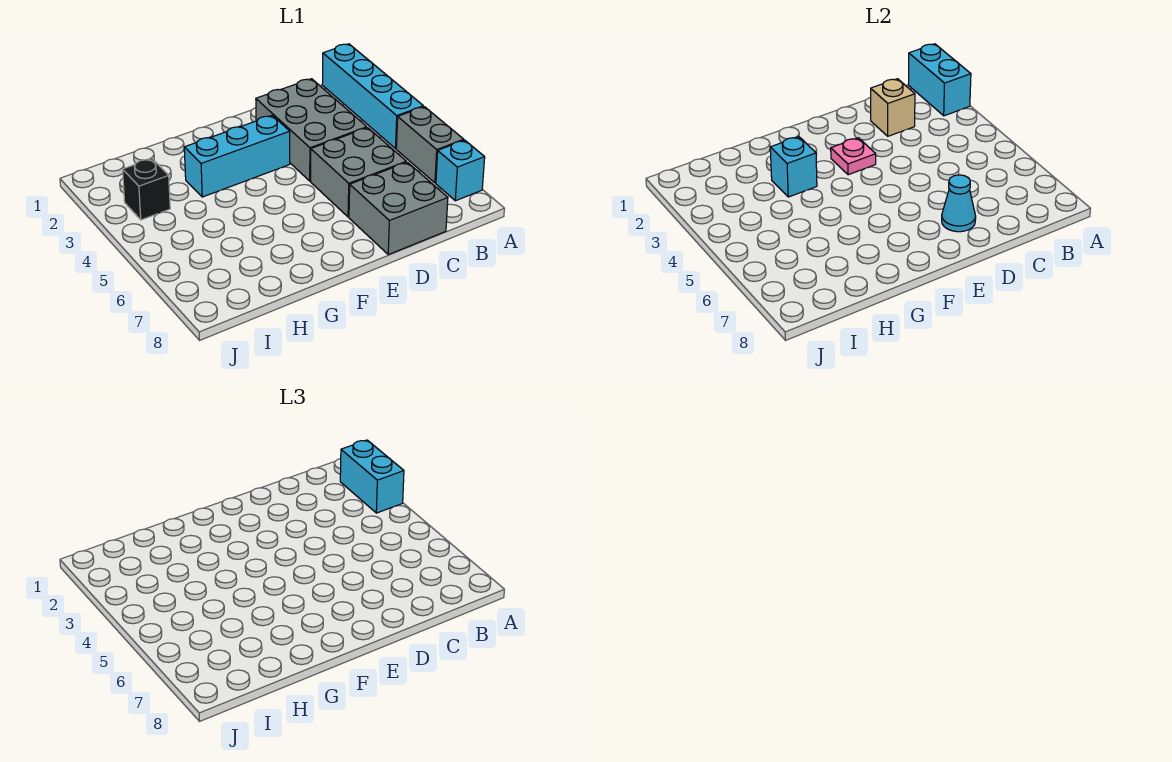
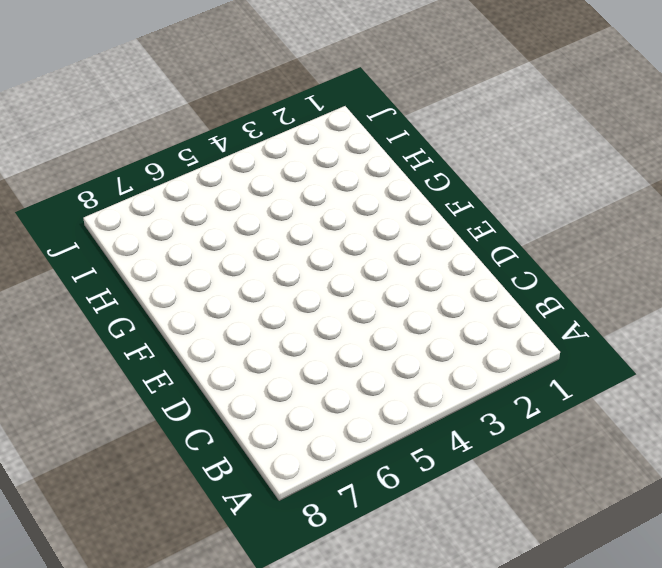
none -> cyan 1x4 brick [322,44,423,149]
none -> grey 1x2 brick [396,107,464,183]
none -> cyan 1x1 brick [436,140,485,201]

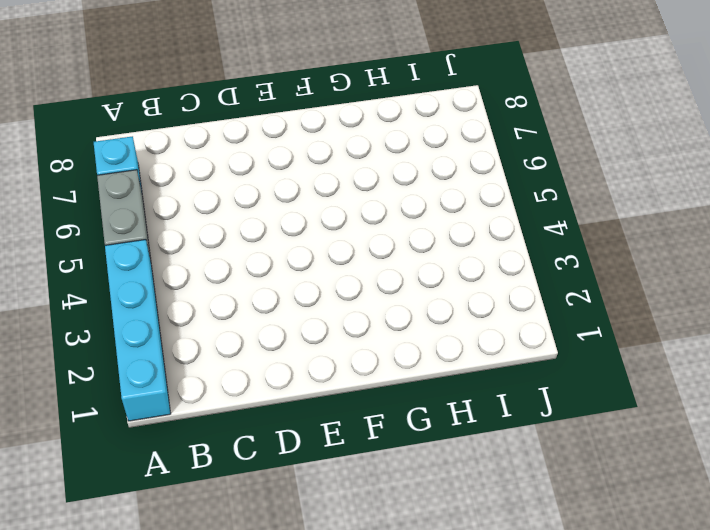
none -> grey 2x3 brick [256,79,367,181]
none -> grey 2x2 brick [311,128,406,217]
none -> grey 2x2 brick [349,162,448,255]

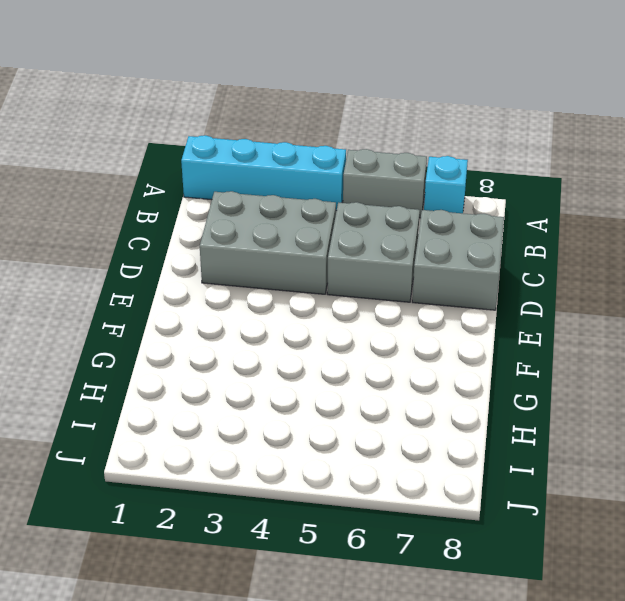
none -> cyan 1x3 brick [184,115,290,197]
none -> black 1x1 brick [122,159,170,220]
none -> cyan 1x2 brick [908,44,971,116]

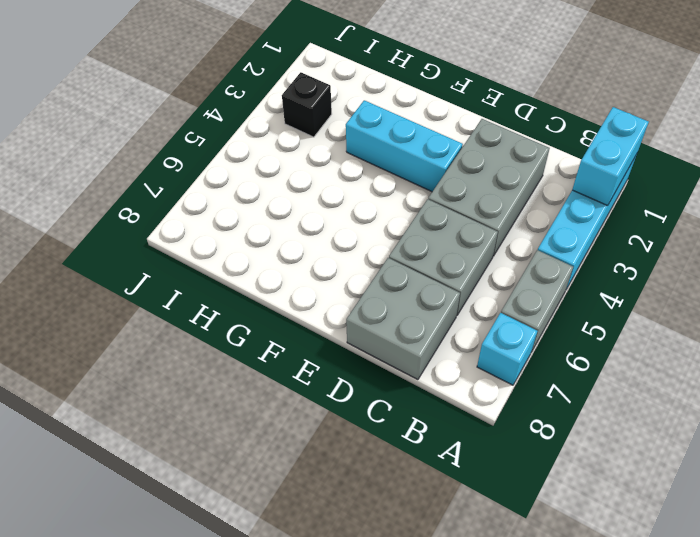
none -> tan 1x1 brick [871,79,915,136]
none -> cyan 1x1 cone [942,175,976,232]
none -> pink 1x1 plate [831,138,876,175]

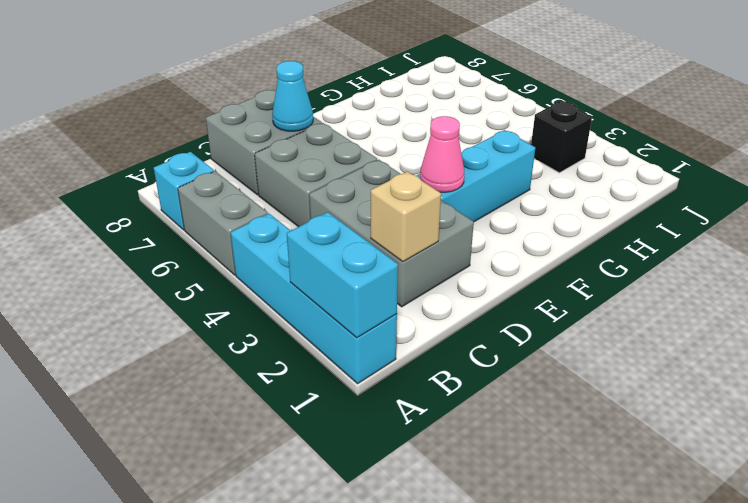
pink 1x1 cone [420,116,464,192] -> pink 1x1 plate [831,138,876,175]
none -> cyan 1x1 brick [770,137,817,197]
none -> cyan 1x2 brick [340,440,404,513]

